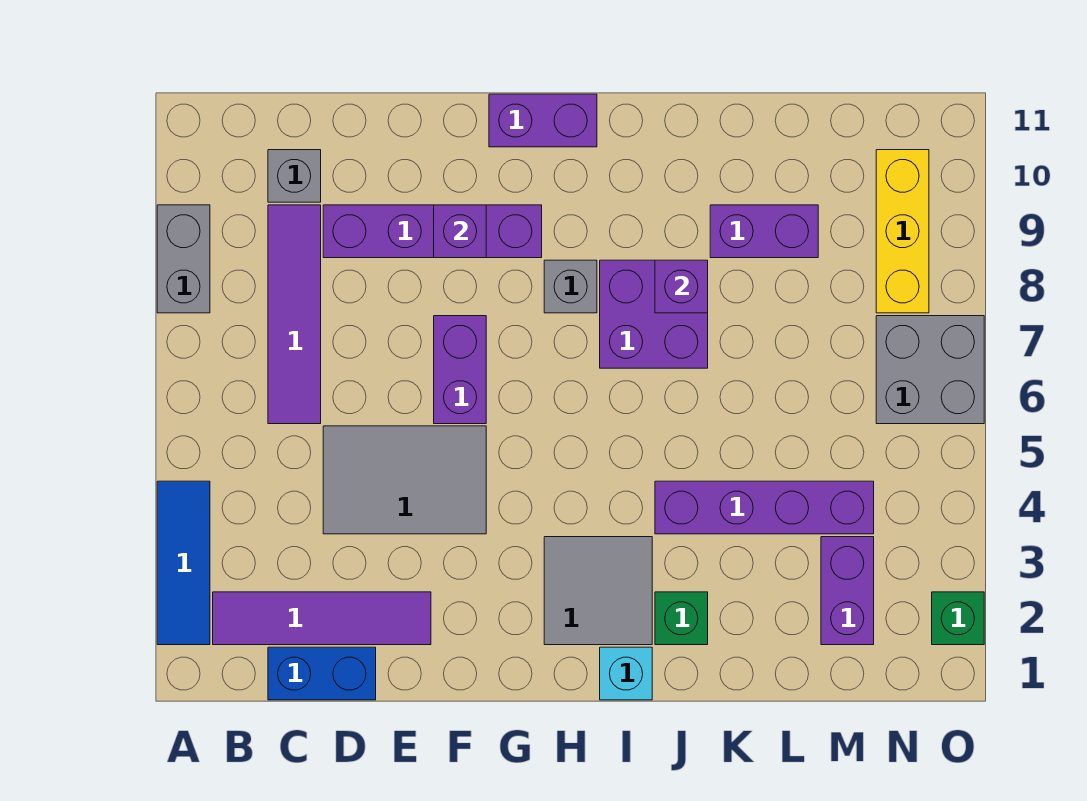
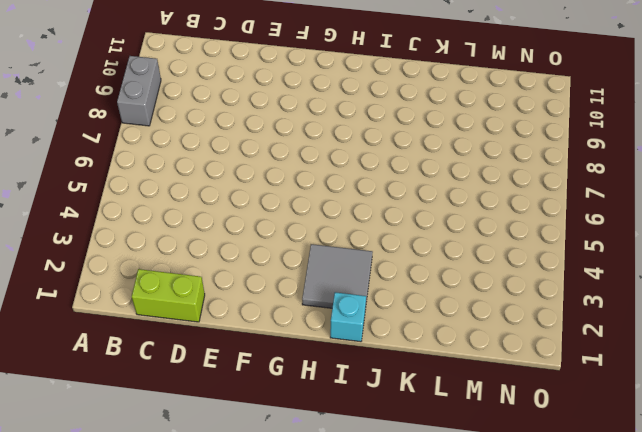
lime 1x2 brick [132,269,205,322] -> blue 1x2 brick [268,647,376,700]
none -> blue 1x3 tile [157,481,210,645]
none -> purple 1x4 tile [213,592,431,645]
none -> purple 1x4 tile [268,205,321,424]

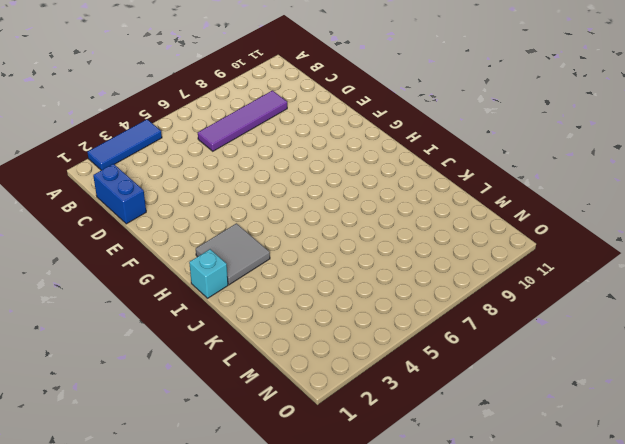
none -> grey 1x2 brick [157,205,210,313]
none -> purple 1x4 tile [213,592,431,645]
none -> grey 1x1 brick [268,150,321,202]

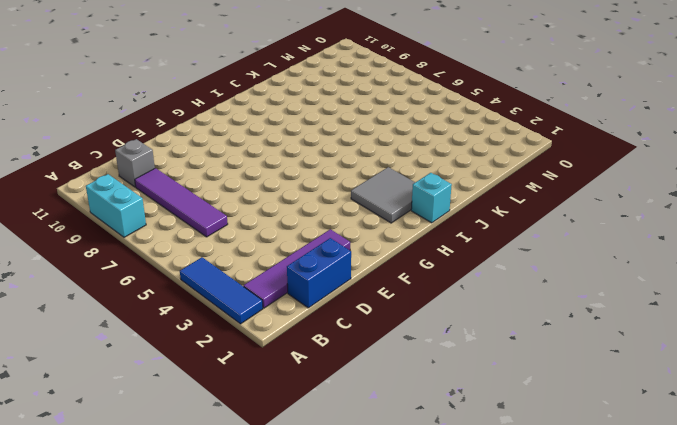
cyan 1x2 brick [86,174,146,237] -> grey 1x2 brick [157,205,210,313]
none -> grey 2x3 tile [323,426,486,534]
none -> purple 1x4 brick [323,205,542,258]
none -> purple 1x2 brick [434,316,486,424]

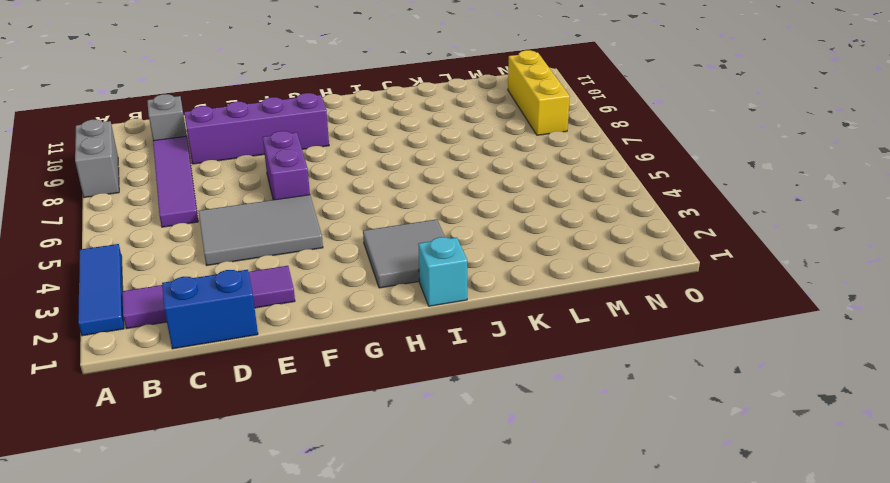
none -> purple 1x2 brick [489,94,597,147]
none -> grey 1x1 brick [544,260,597,313]
none -> purple 2x2 brick [600,260,708,368]

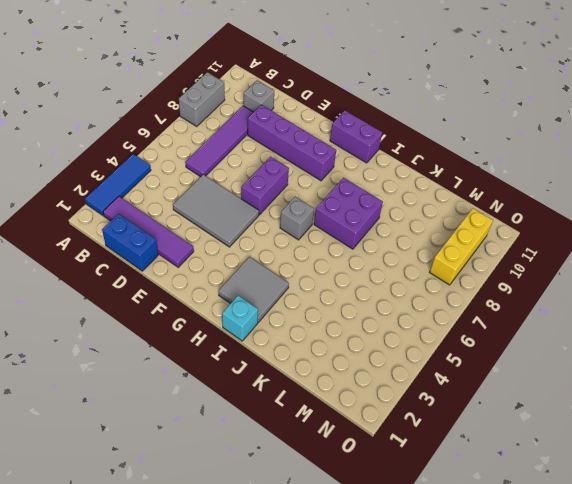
grey 1x1 brick [280,197,314,240] -> grey 1x1 brick moved to [544,260,597,313]
none -> green 1x1 brick [655,592,708,645]
none -> purple 1x4 brick [655,481,874,534]
none -> purple 1x2 brick [710,205,818,258]

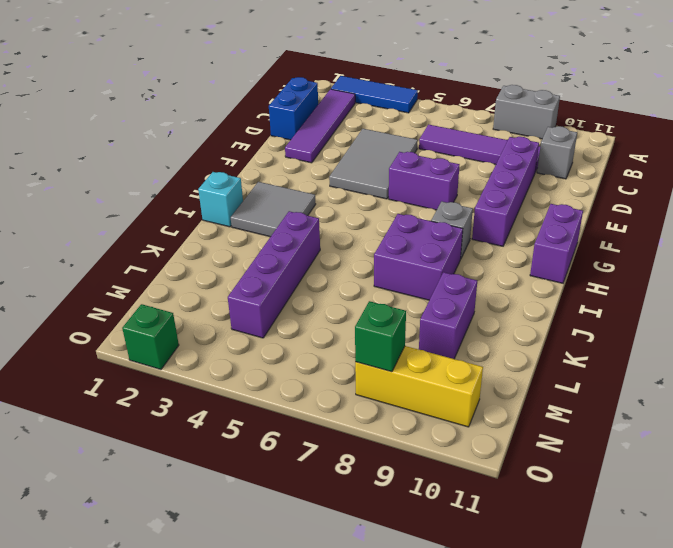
green 1x1 brick [355,301,406,372] -> green 1x1 brick moved to [655,592,708,645]
none -> purple 1x2 brick [821,537,874,645]
none -> grey 2x2 brick [876,316,984,424]
none -> purple 1x1 brick [434,205,486,258]

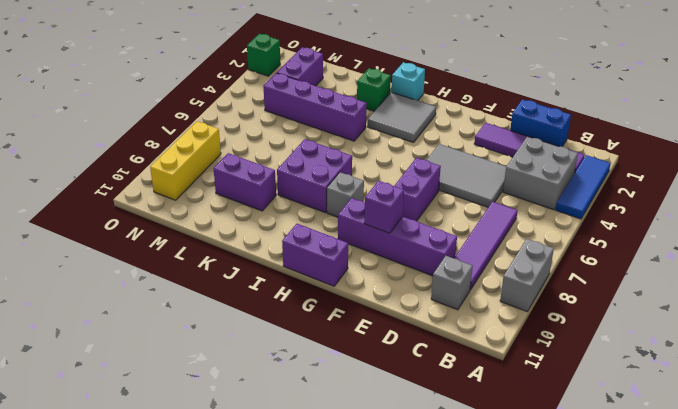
grey 2x2 brick [503,137,578,210] -> grey 2x2 brick moved to [876,316,984,424]
none -> purple 1x1 brick [655,260,708,313]

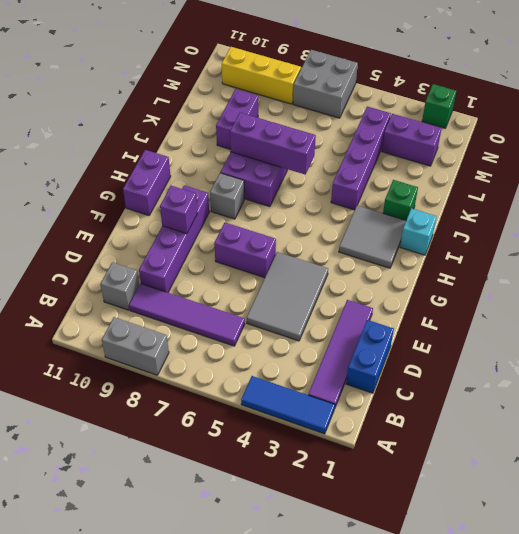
purple 1x3 brick [230,113,316,175] -> purple 1x1 brick [655,260,708,313]

